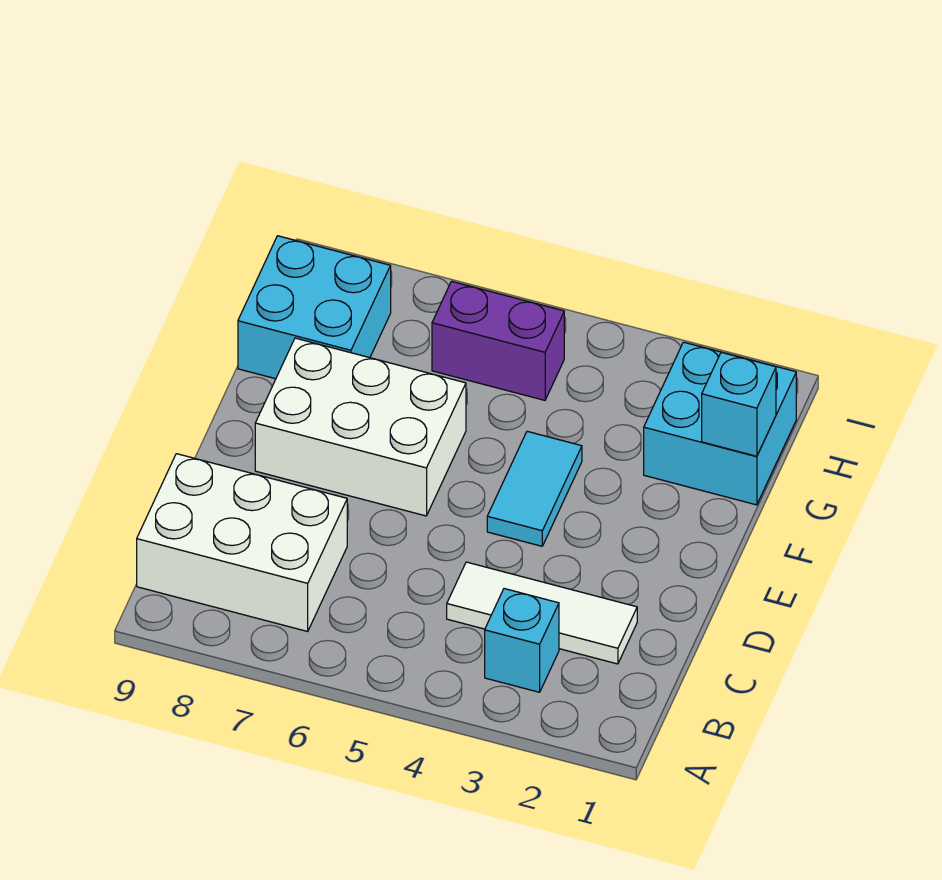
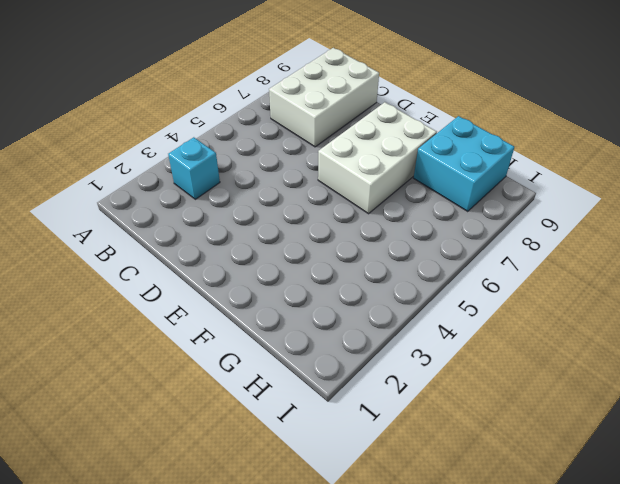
none -> white 1x3 tile [447,562,637,664]
none -> cyan 1x2 tile [487,431,582,546]

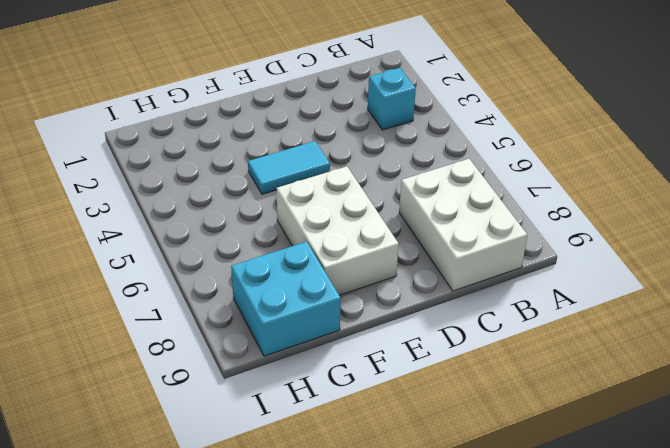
none -> white 1x3 tile [447,562,637,664]
none -> cyan 2x2 brick [644,342,796,505]

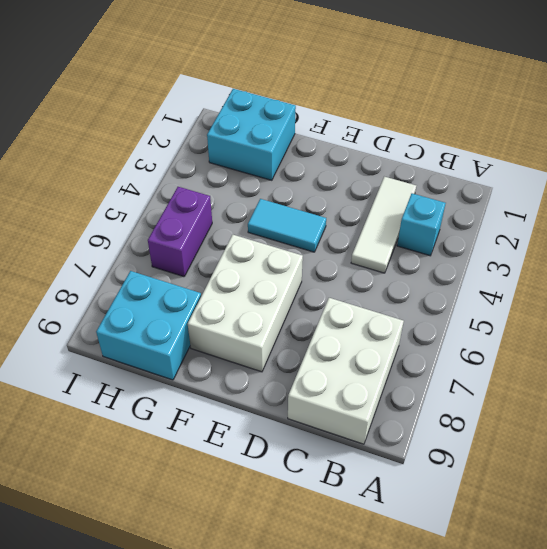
none -> cyan 1x1 brick [702,352,776,456]

